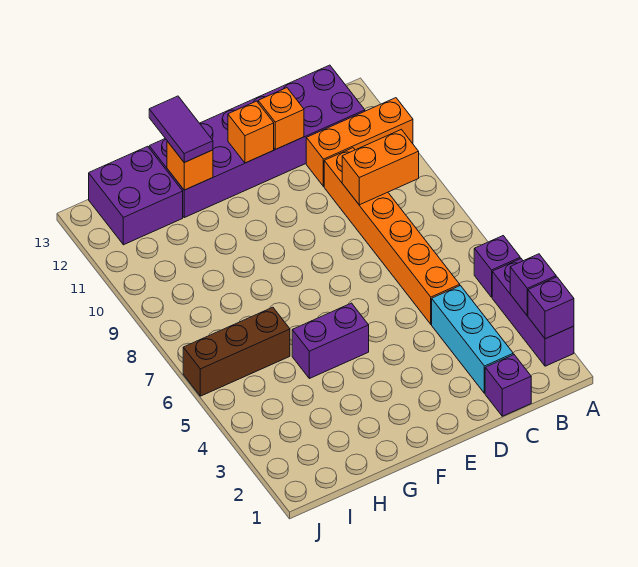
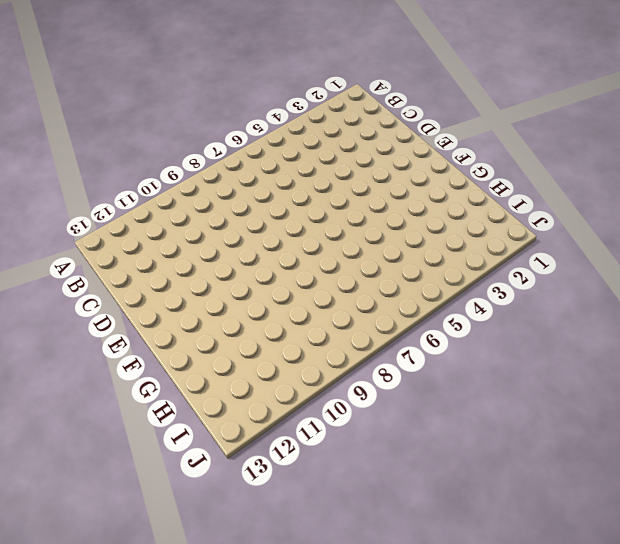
none -> purple 1x3 brick [492,259,574,366]
none -> purple 1x1 brick [474,236,520,297]
none -> orange 1x3 brick [306,98,413,187]

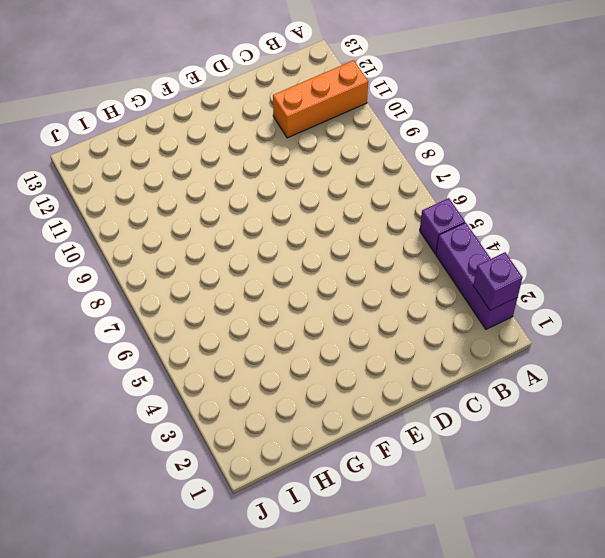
none -> purple 2x6 brick [149,65,365,218]
none -> purple 1x1 brick [485,355,531,416]
none -> cyan 1x3 brick [432,286,513,393]

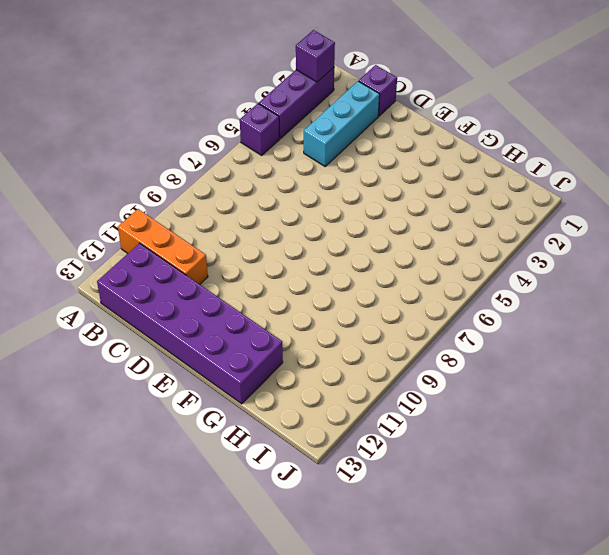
none -> orange 1x6 brick [324,148,460,324]
none -> purple 1x2 brick [292,303,369,379]
none -> brown 1x3 brick [183,307,290,396]

